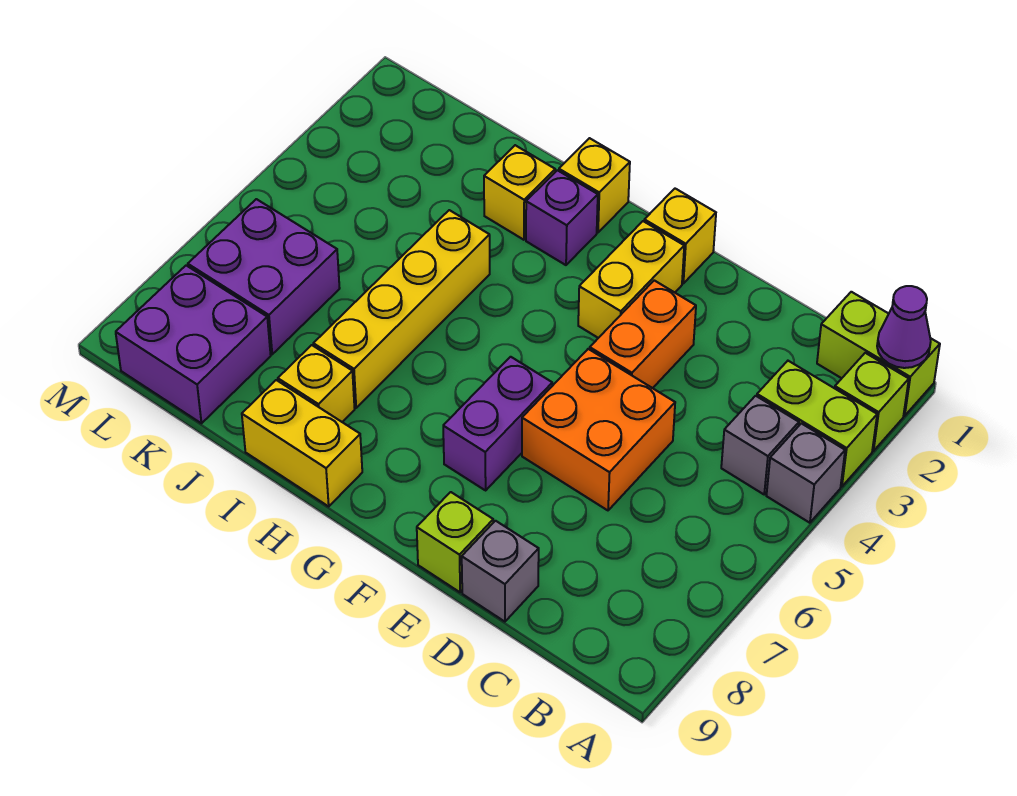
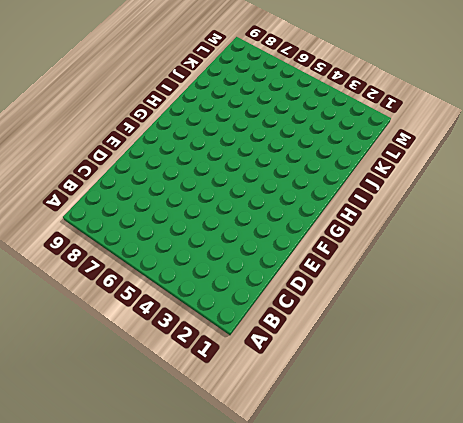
none -> lime 1x2 brick [817,292,940,416]
none -> lime 1x1 brick [835,353,909,451]
none -> lime 1x2 brick [757,361,877,487]

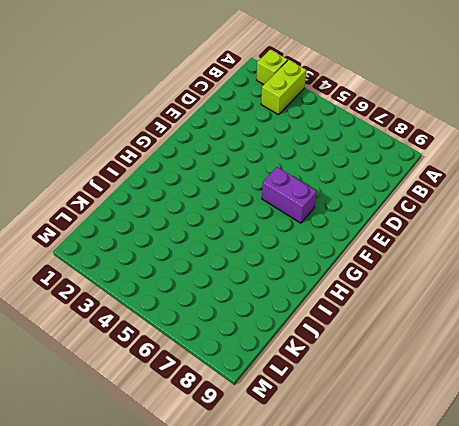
none -> lime 1x2 brick [817,292,940,416]
none -> grey 1x1 brick [766,423,845,523]
none -> grey 1x1 brick [721,396,799,494]

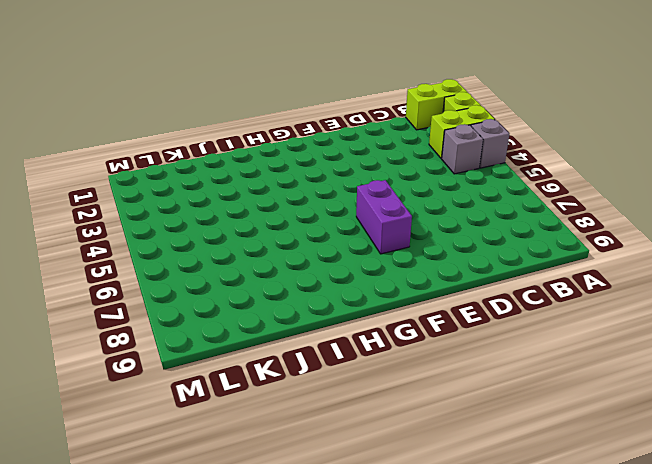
none -> orange 2x2 brick [522,349,675,510]
none -> grey 1x1 brick [462,521,539,622]
none -> orange 1x2 brick [590,280,696,388]

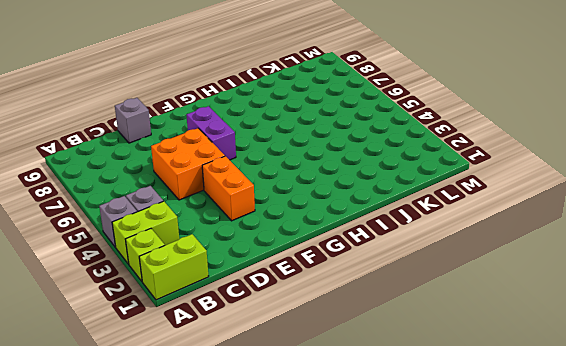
none -> lime 1x1 brick [417,492,493,592]
none -> yellow 1x1 brick [644,189,716,283]
none -> yellow 1x2 brick [578,221,684,338]

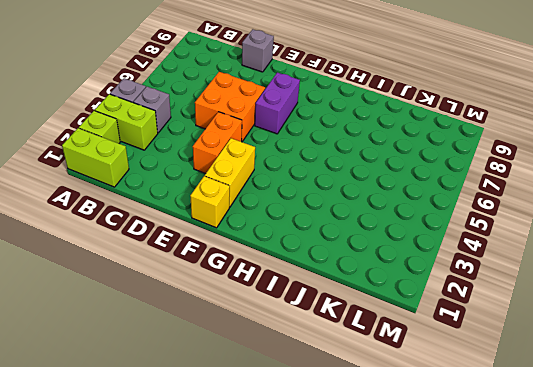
none -> lime 1x1 brick [417,492,493,592]
none -> yellow 1x1 brick [559,138,630,232]
none -> purple 1x1 brick [526,170,598,265]

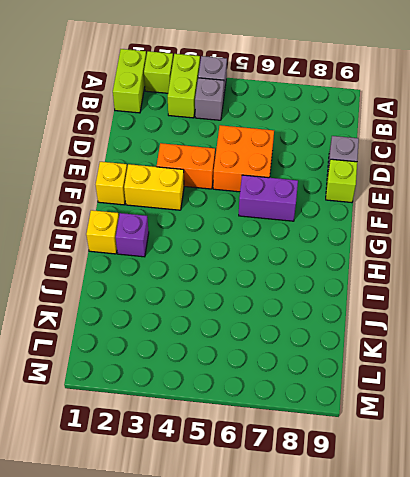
none -> yellow 1x2 brick [242,380,362,506]
none -> yellow 1x1 brick [484,145,555,240]
none -> yellow 1x4 brick [313,210,490,408]

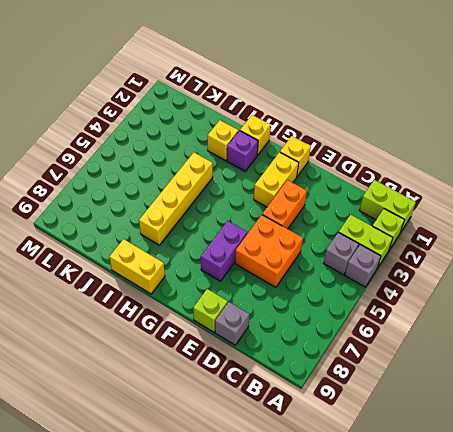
none -> yellow 1x1 brick [278,345,355,422]
none -> purple 2x2 brick [188,199,340,354]
none -> purple 2x2 brick [116,266,271,423]

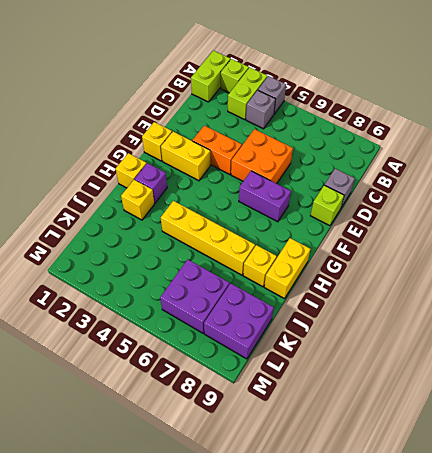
none -> purple 1x1 cone [877,286,931,368]

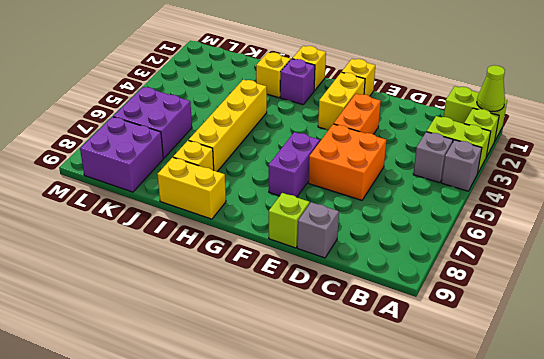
lime 1x1 cone [477,65,505,111] -> purple 1x1 cone [877,286,931,368]

